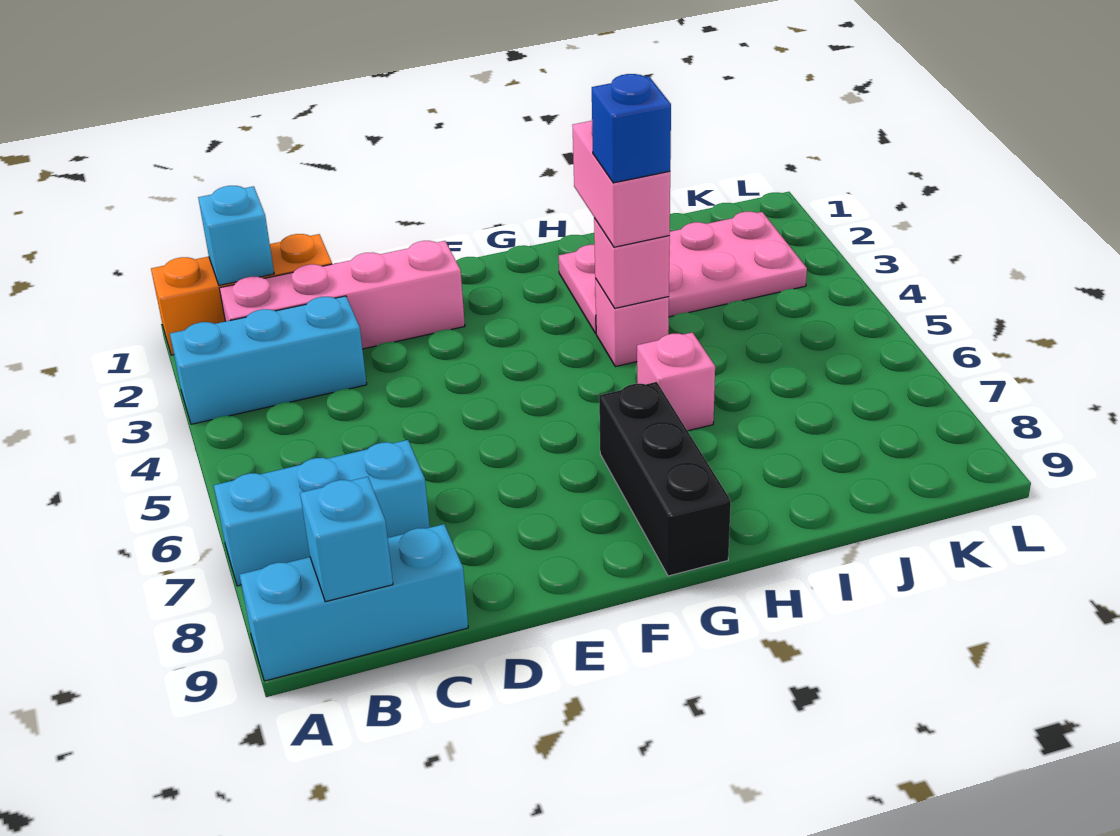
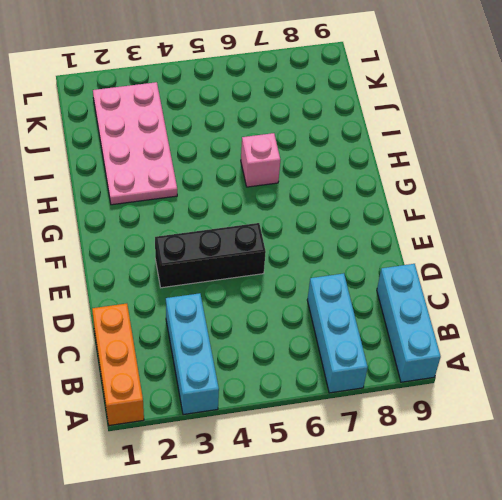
black 1x3 brick [155,223,266,288] -> black 1x3 brick moved to [599,382,731,576]
none -> pink 1x4 brick [219,241,465,349]
none -> pink 1x1 brick [595,278,669,367]
none -> cyan 1x1 brick [198,186,274,285]

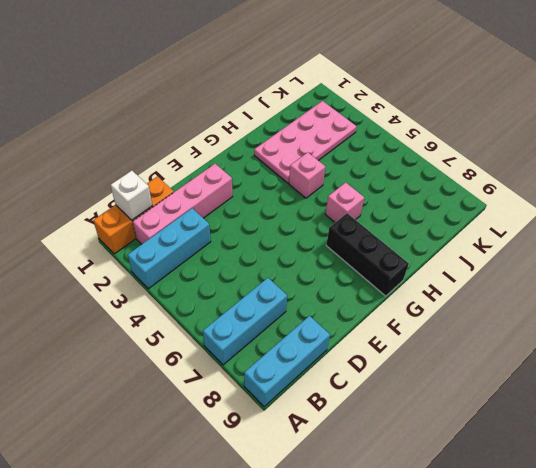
white 1x1 brick [111,171,152,220] -> cyan 1x1 brick [198,186,274,285]
none -> cyan 1x1 brick [300,477,393,602]
none -> pink 1x1 brick [594,218,670,308]
none -> pink 1x2 brick [572,120,670,247]

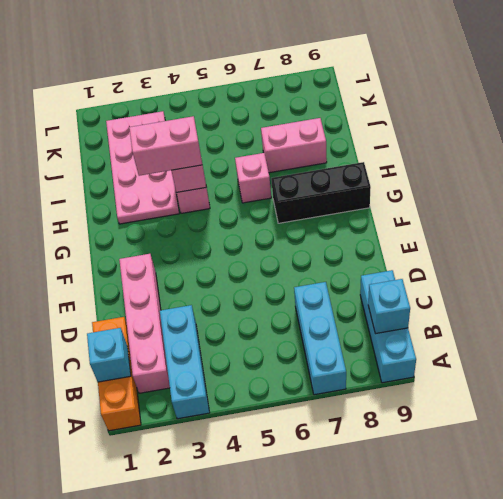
pink 1x2 brick [261,118,327,173] -> none
none -> blue 1x1 brick [592,74,671,183]

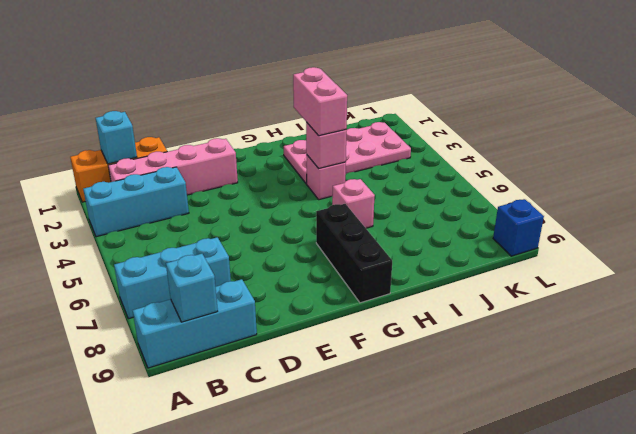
blue 1x1 brick [493,199,544,256] -> blue 1x1 brick moved to [592,74,671,183]

